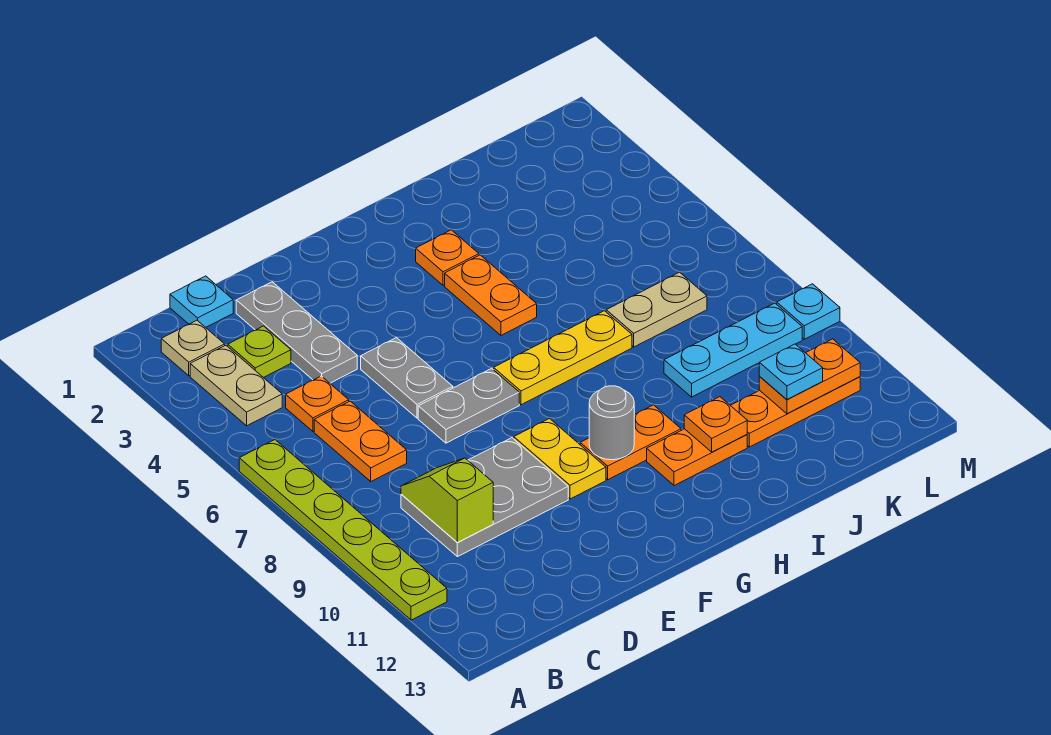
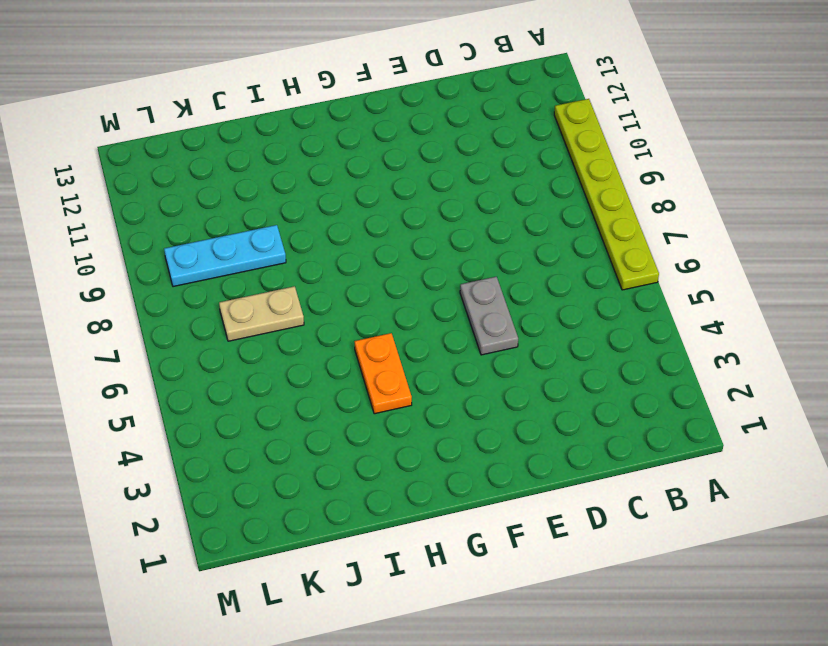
none -> tan 1x1 plate [161,320,225,376]
none -> tan 1x2 plate [190,345,282,426]
none -> cyan 1x1 plate [170,276,233,327]

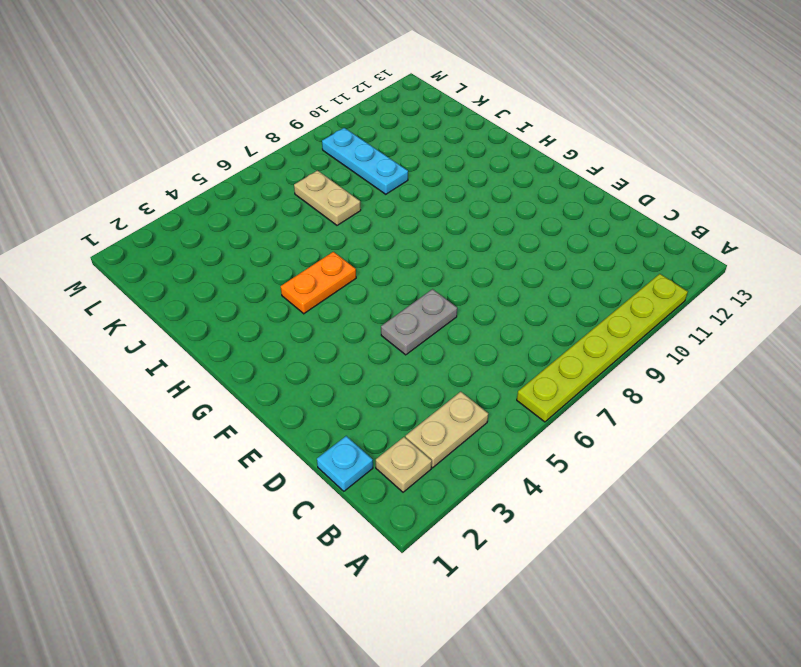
none -> lime 1x1 plate [228,326,291,378]
none -> orange 1x1 plate [286,376,349,432]
none -> orange 1x2 plate [314,401,407,481]

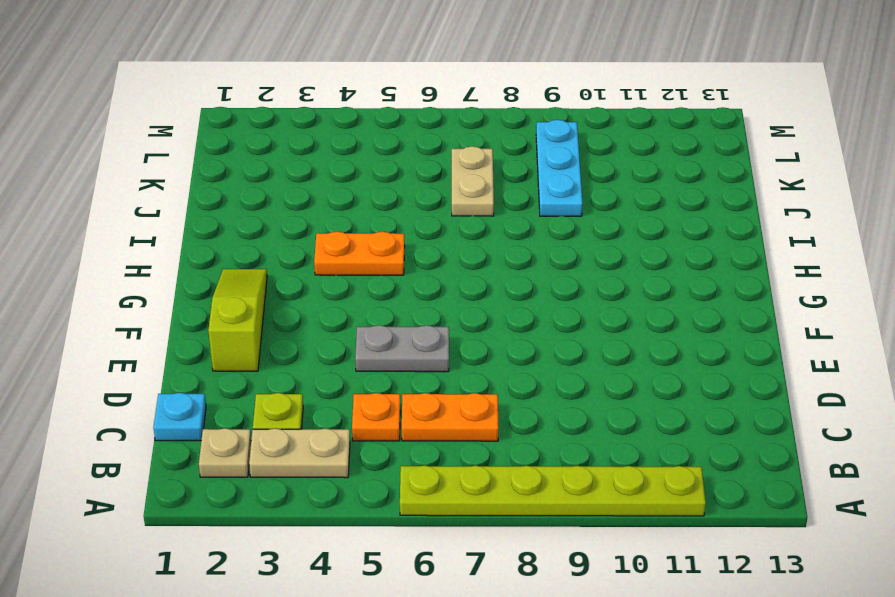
lime 1x3 slope [208,269,267,371] -> none
none -> grey 2x3 plate [401,438,568,557]
none -> grey 1x3 plate [236,282,357,383]
none -> grey 1x2 plate [418,368,519,443]

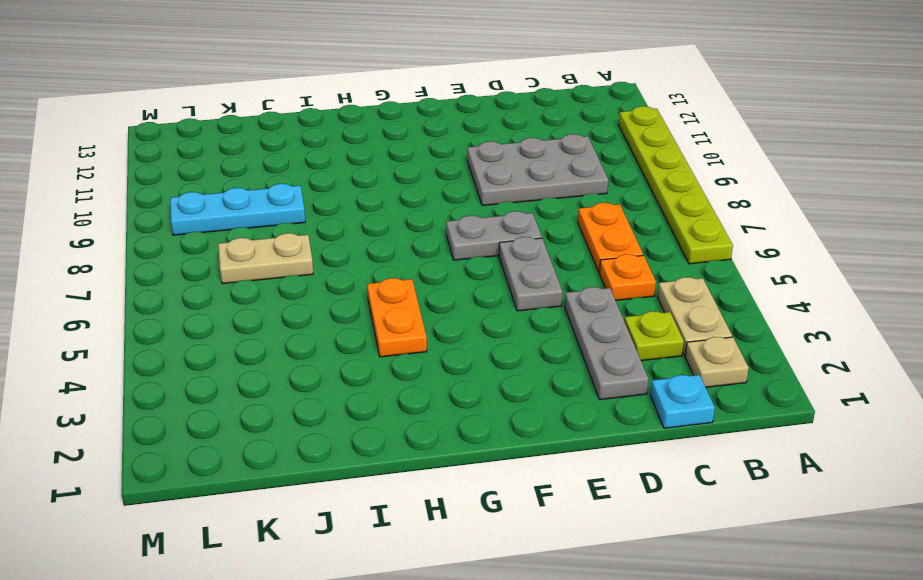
none -> yellow 1x2 plate [514,419,606,499]
none -> yellow 1x3 plate [494,311,632,405]
none -> orange 1x2 plate [580,405,681,480]

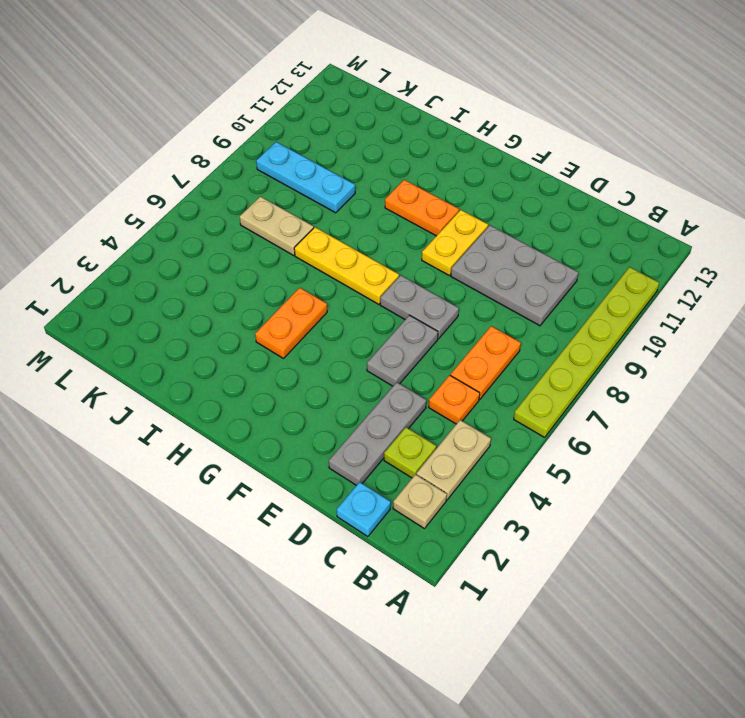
none -> orange 1x1 plate [416,230,479,285]
none -> orange 1x2 plate [647,429,747,486]
none -> orange 1x3 plate [730,377,860,447]

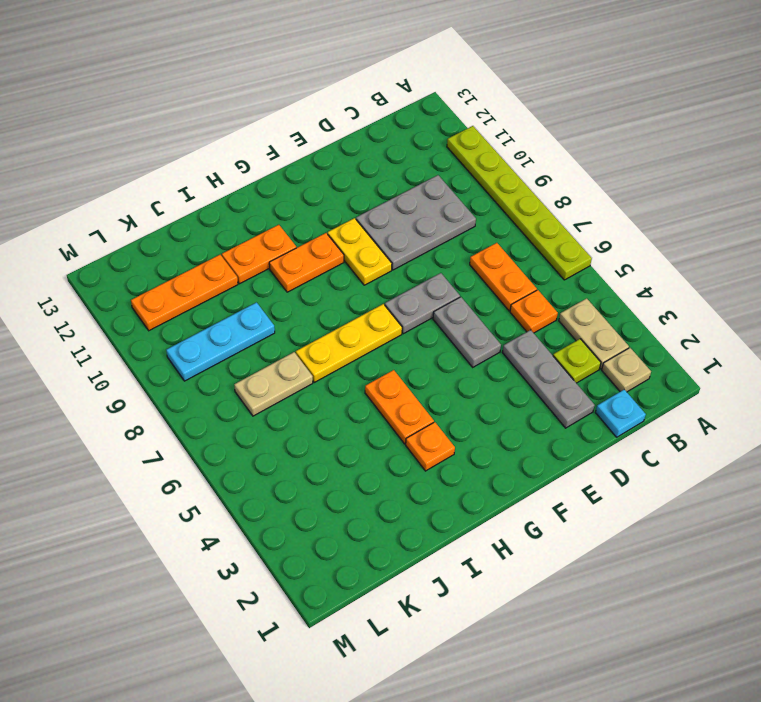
none -> cyan 1x1 plate [777,284,840,339]
none -> lime 1x2 slope [401,458,493,542]
none -> grey 1x1 round brick [589,386,634,460]

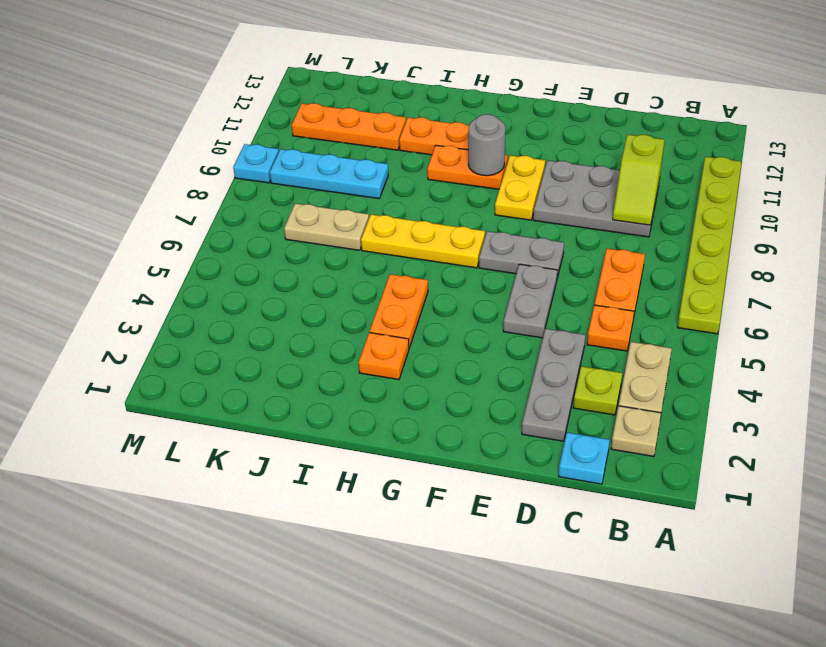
none -> orange 1x1 plate [684,397,747,452]
none -> orange 1x2 plate [759,339,860,414]
none -> cyan 1x1 plate [759,344,823,399]

